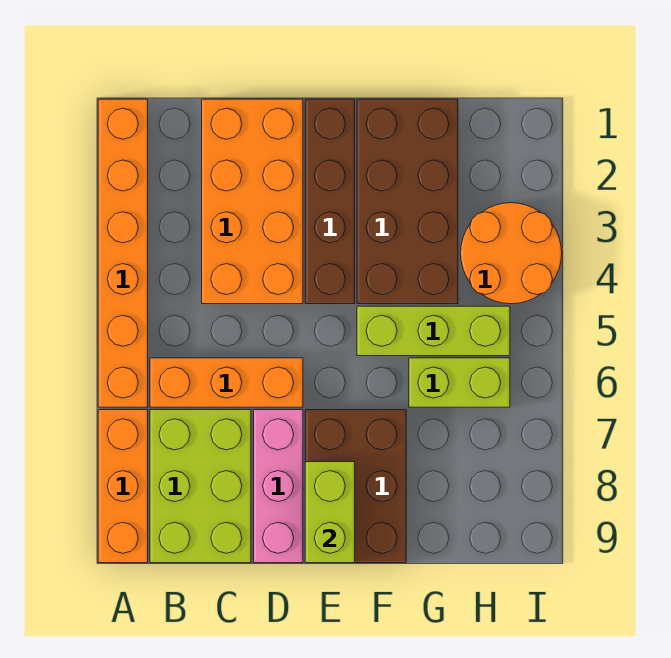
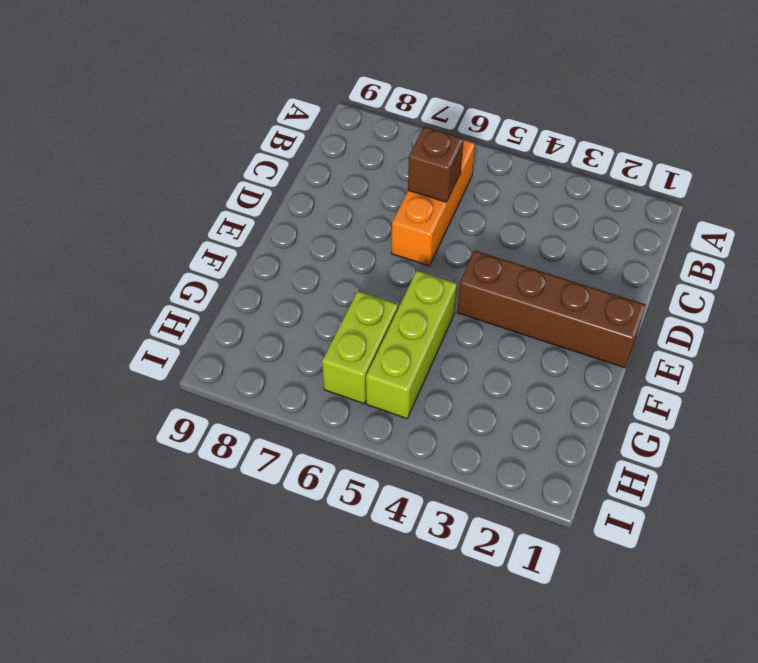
brown 1x1 brick [408,127,463,202] -> none
none -> orange 1x6 brick [98,99,148,407]
none -> orange 1x3 brick [98,410,148,563]
none -> lime 2x3 brick [150,410,251,563]

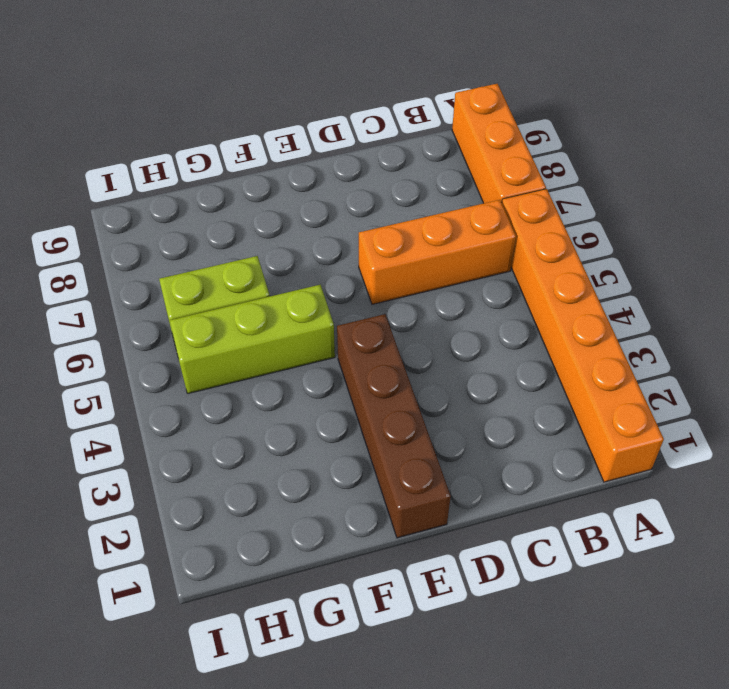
none -> lime 2x3 brick [150,410,251,563]
none -> orange 2x4 brick [202,99,303,304]
none -> pink 1x3 brick [254,410,303,563]

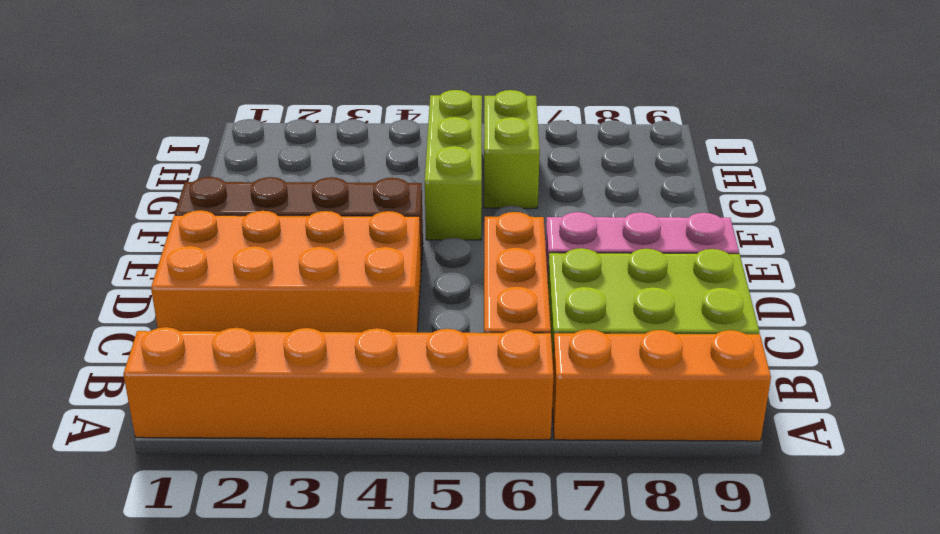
none -> brown 2x3 brick [305,410,406,563]
none -> brown 2x4 brick [357,99,458,304]
none -> orange 2x2 round brick [461,203,562,304]

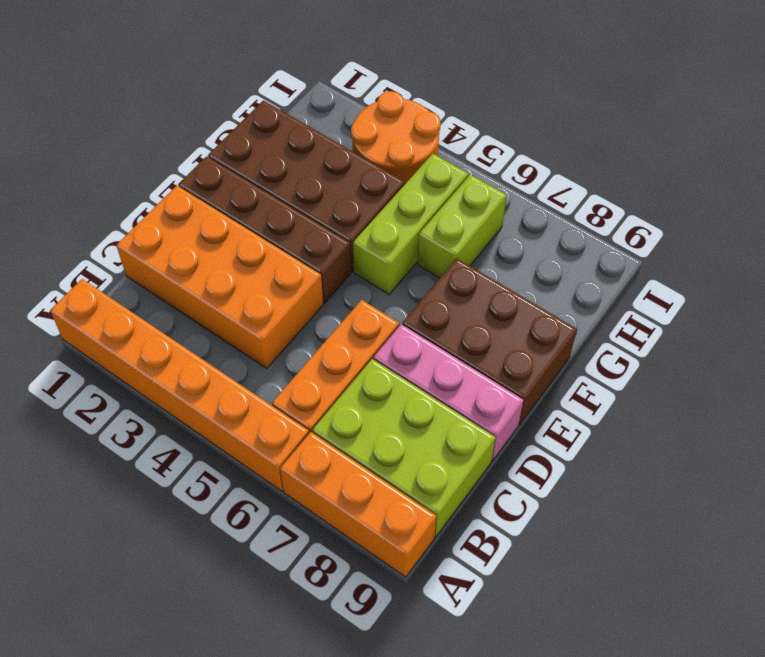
none -> lime 1x2 brick [305,462,355,563]

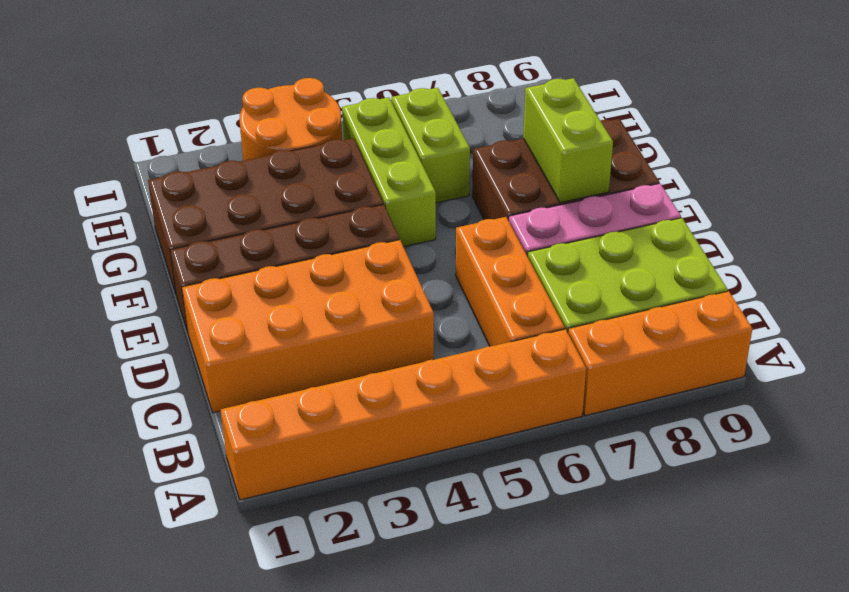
lime 1x2 brick [523,78,613,203] -> lime 1x2 brick turned to [305,462,355,563]

